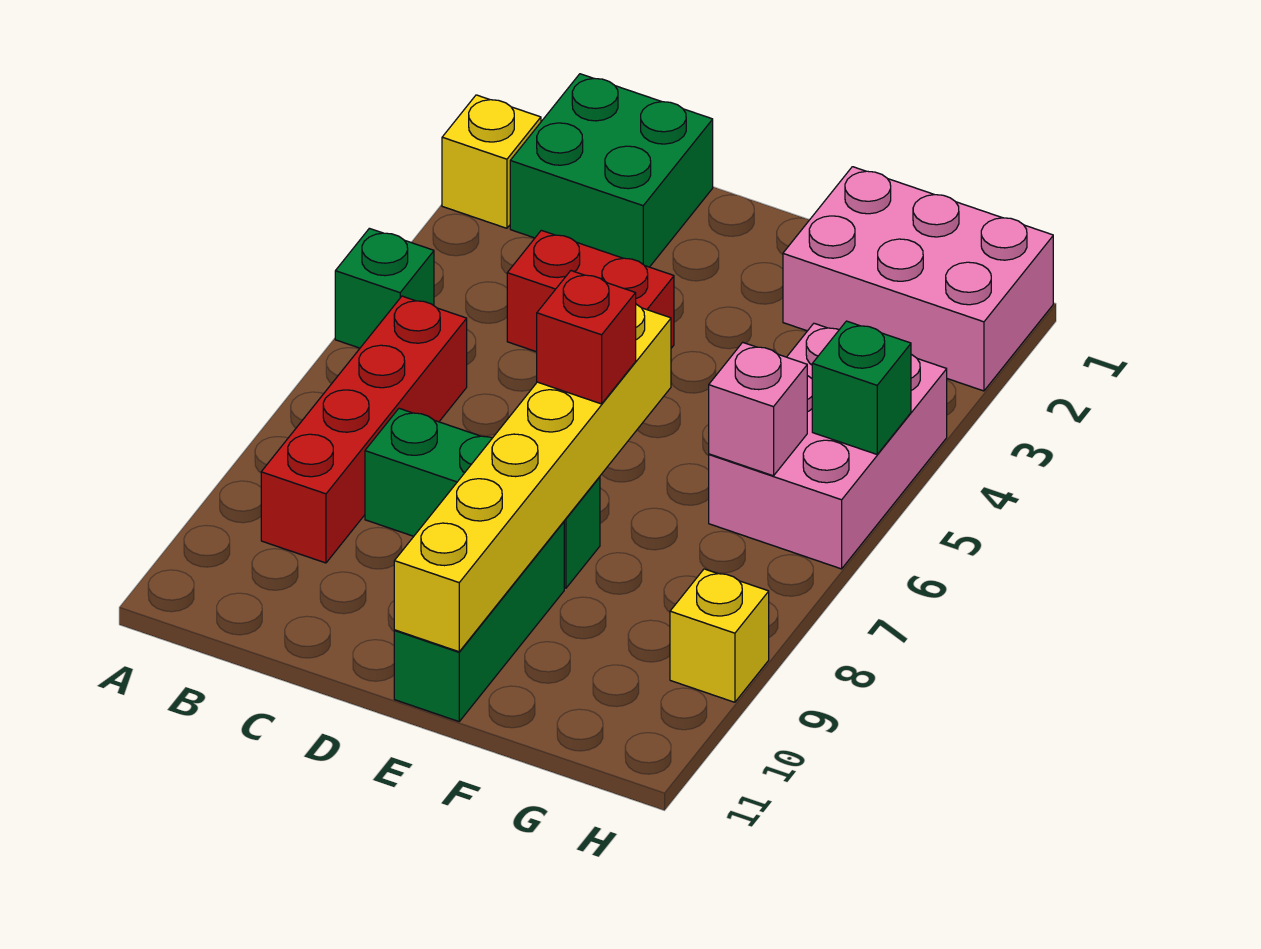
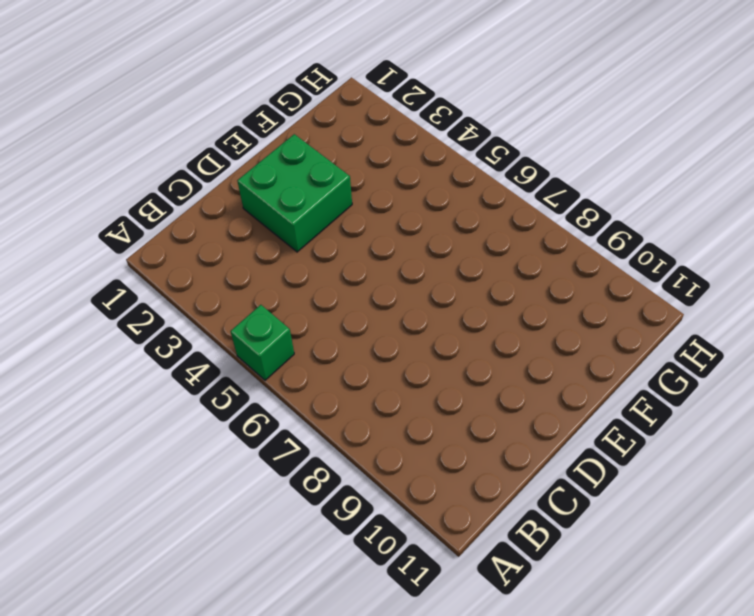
green 2x2 brick [237,134,352,252] -> green 2x2 brick moved to [510,74,713,267]
none -> yellow 1x1 brick [442,95,541,228]
none -> red 1x4 brick [261,296,467,563]
none -> red 1x2 brick [507,230,674,352]

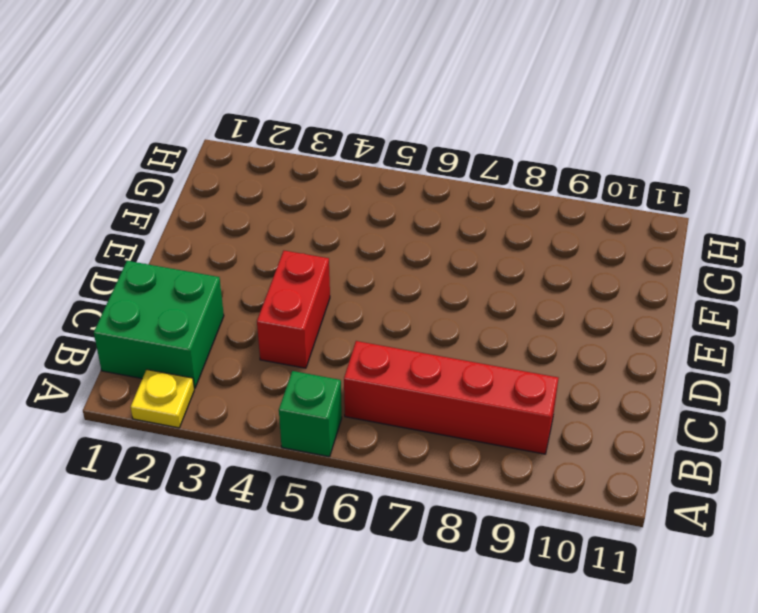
yellow 1x1 plate [131,370,194,428] -> yellow 1x1 brick [442,95,541,228]
none -> green 1x3 brick [365,408,600,588]
none -> green 1x3 brick [394,522,564,721]
none -> pink 2x3 brick [783,167,1053,391]

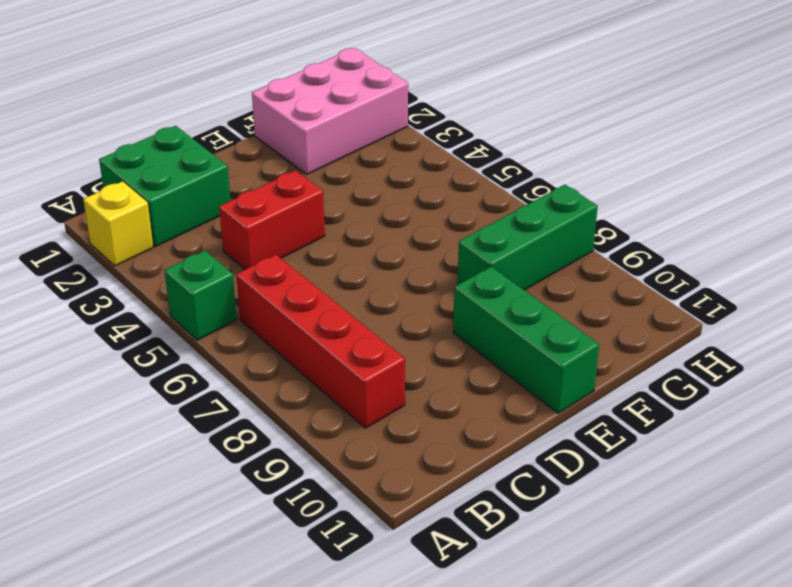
green 1x3 brick [457,185,598,290] -> green 1x3 brick moved to [365,408,600,588]
none -> pink 2x3 brick [709,323,947,569]
none -> yellow 1x1 brick [670,569,769,702]
none -> yellow 1x6 brick [394,304,671,652]

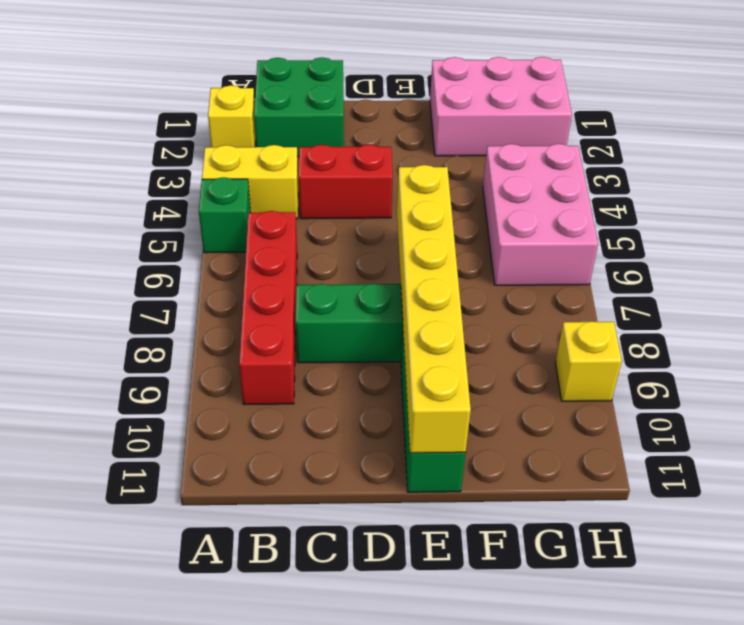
yellow 1x2 brick [202,145,299,219] -> none
none -> pink 1x1 brick [709,342,807,476]
none -> green 1x1 brick [812,321,911,454]
none -> red 1x1 brick [537,271,636,404]

